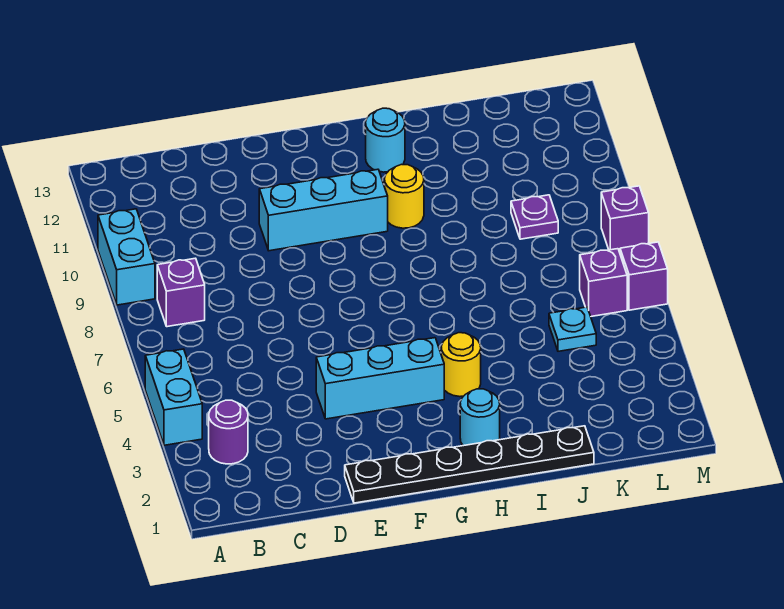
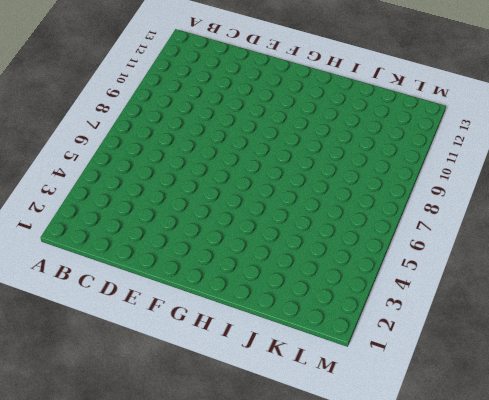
none -> cyan 1x2 brick [145,349,202,445]
none -> cyan 1x2 brick [98,209,155,305]
none -> purple 1x1 round brick [209,400,248,464]

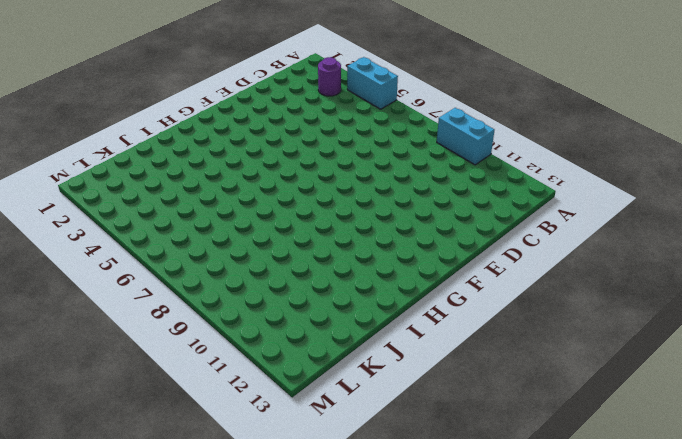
none -> purple 1x1 brick [157,258,205,327]
none -> black 1x6 plate [345,426,594,503]
none -> cyan 1x3 brick [316,338,444,419]

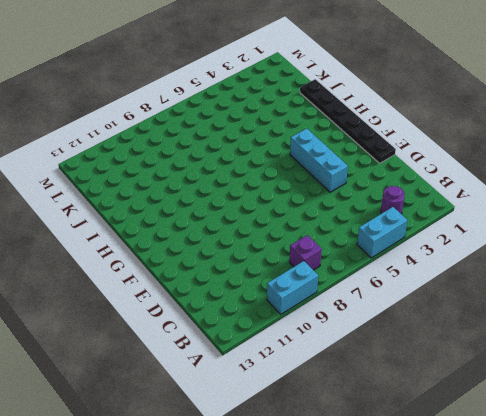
none -> cyan 1x3 brick [259,169,388,251]
none -> cyan 1x1 round brick [460,389,500,446]
none -> yellow 1x1 round brick [441,333,481,397]

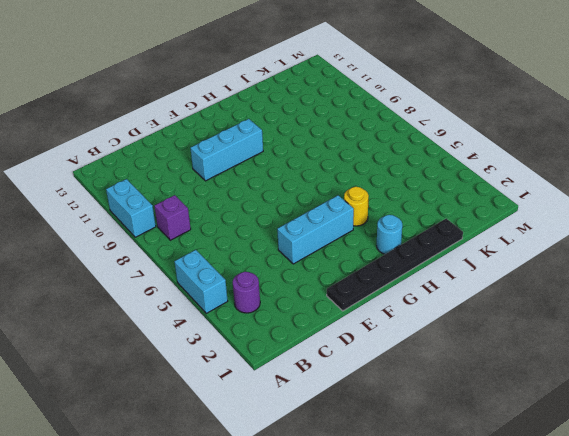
none -> yellow 1x1 round brick [385,164,424,228]
none -> cyan 1x1 round brick [366,108,405,172]
none -> cyan 1x1 plate [549,307,596,351]

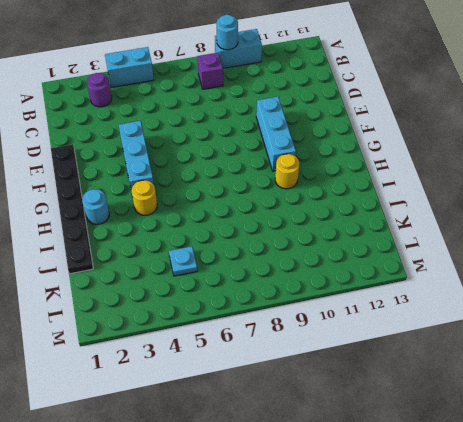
cyan 1x1 round brick [216,15,238,50] -> cyan 1x1 round brick moved to [366,108,405,172]
none -> purple 1x1 plate [511,195,558,239]
none -> purple 1x1 brick [580,249,627,316]
none -> purple 1x1 brick [620,242,668,310]

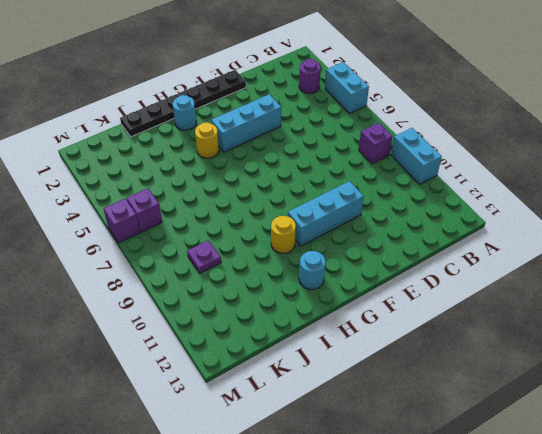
none -> cyan 1x1 plate [549,307,596,351]
none -> purple 1x1 brick [601,186,649,252]

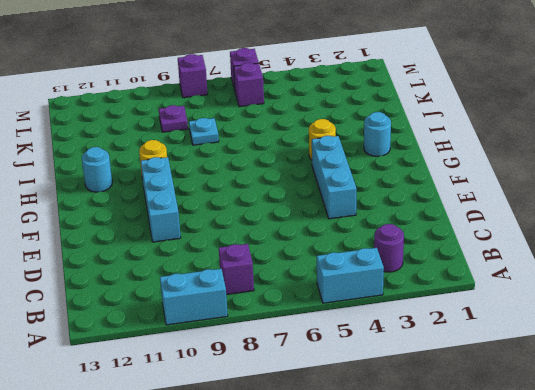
cyan 1x1 plate [189,118,219,145] -> cyan 1x1 plate moved to [549,307,596,351]
none -> black 1x6 plate [345,426,594,503]

